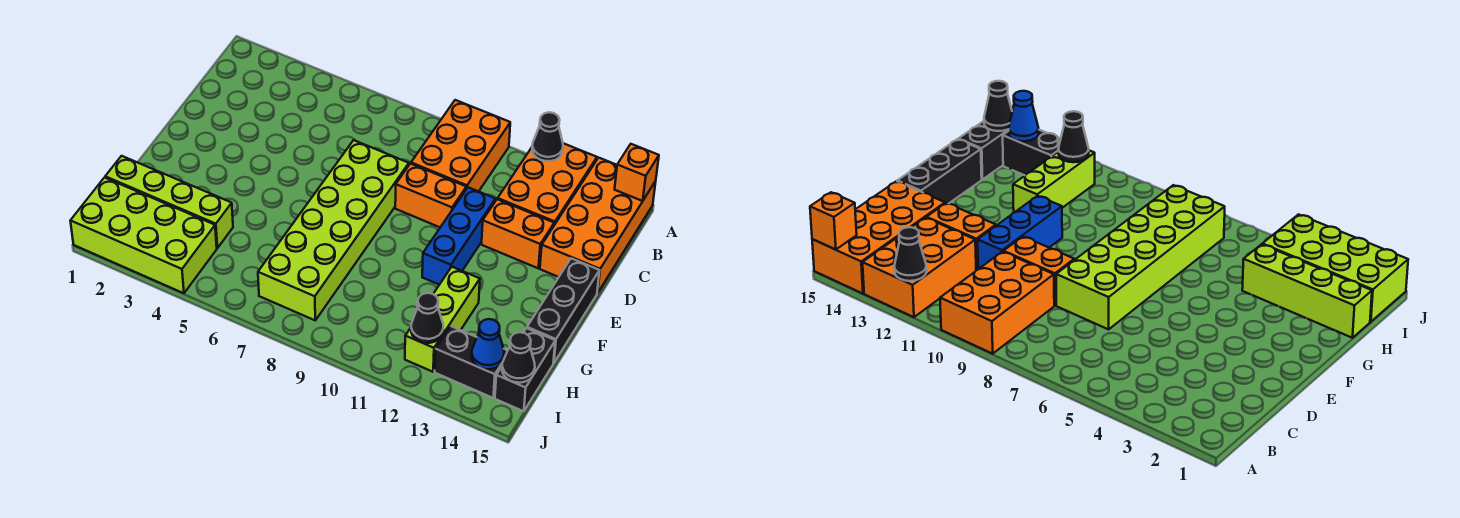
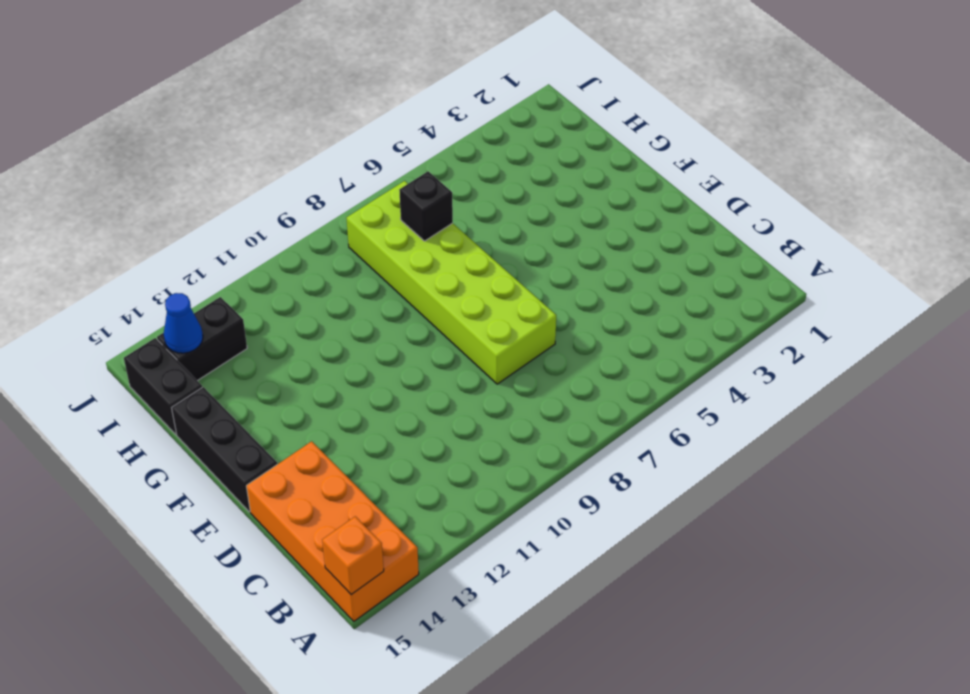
black 1x1 brick [399,171,453,241] -> none
none -> orange 2x3 brick [411,100,510,192]
none -> orange 2x3 brick [498,143,597,225]
none -> orange 1x2 brick [395,164,466,227]

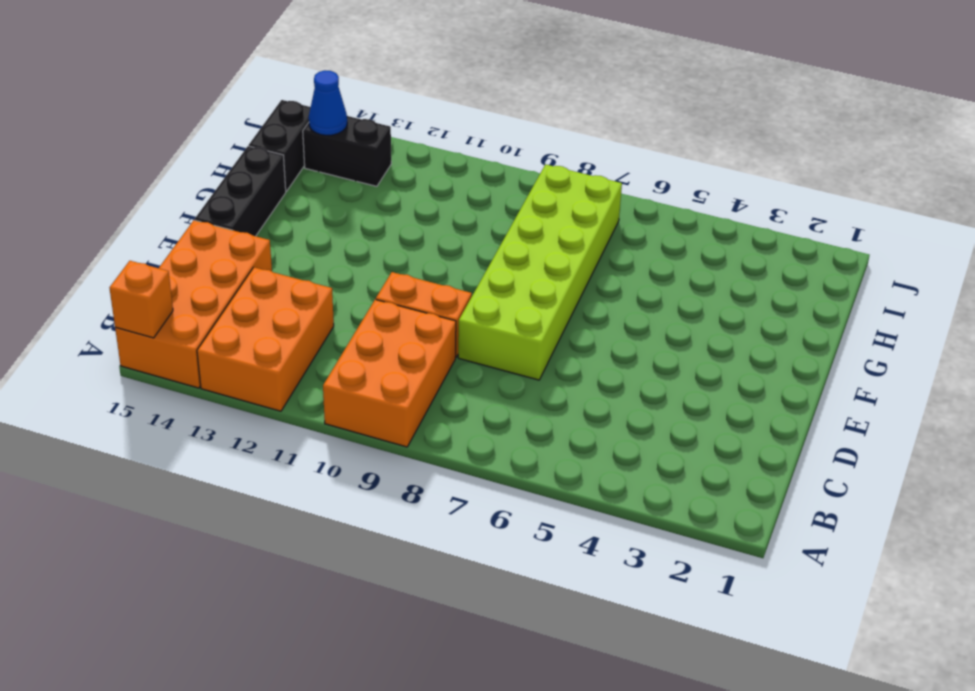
none -> blue 1x3 brick [422,187,495,285]
none -> orange 1x2 brick [482,199,554,268]
none -> lime 1x3 brick [405,267,480,372]

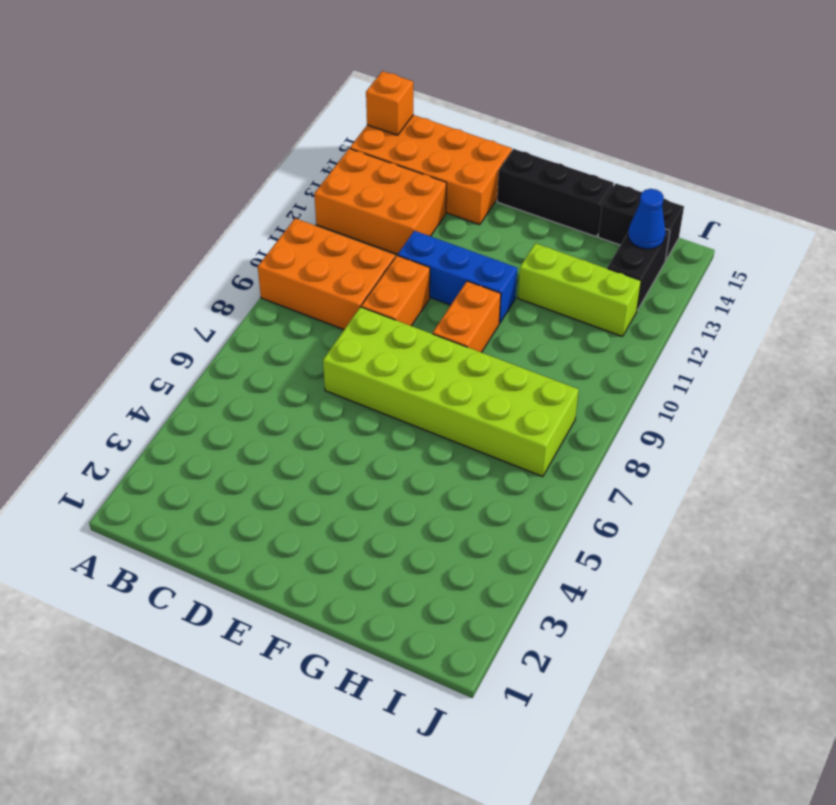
orange 1x2 brick [433,281,501,352] -> orange 1x2 brick moved to [482,199,554,268]
none -> lime 1x4 brick [105,156,233,248]
none -> lime 2x4 brick [71,178,217,293]
none -> black 1x1 cone [532,112,563,161]

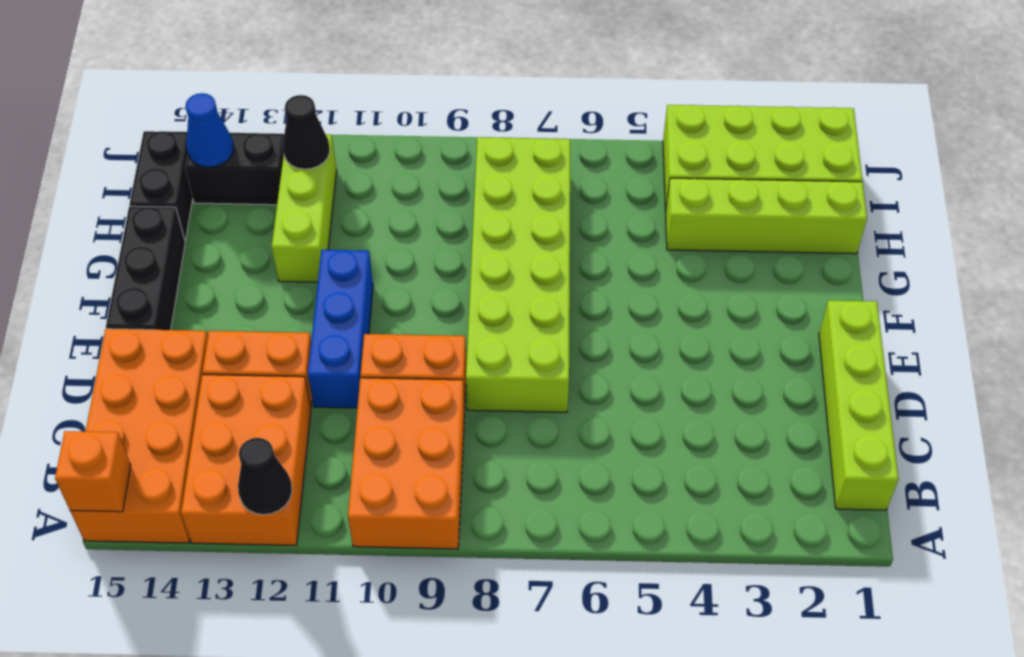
lime 1x4 brick [819,301,898,510] -> none
none -> black 1x1 cone [502,332,535,383]

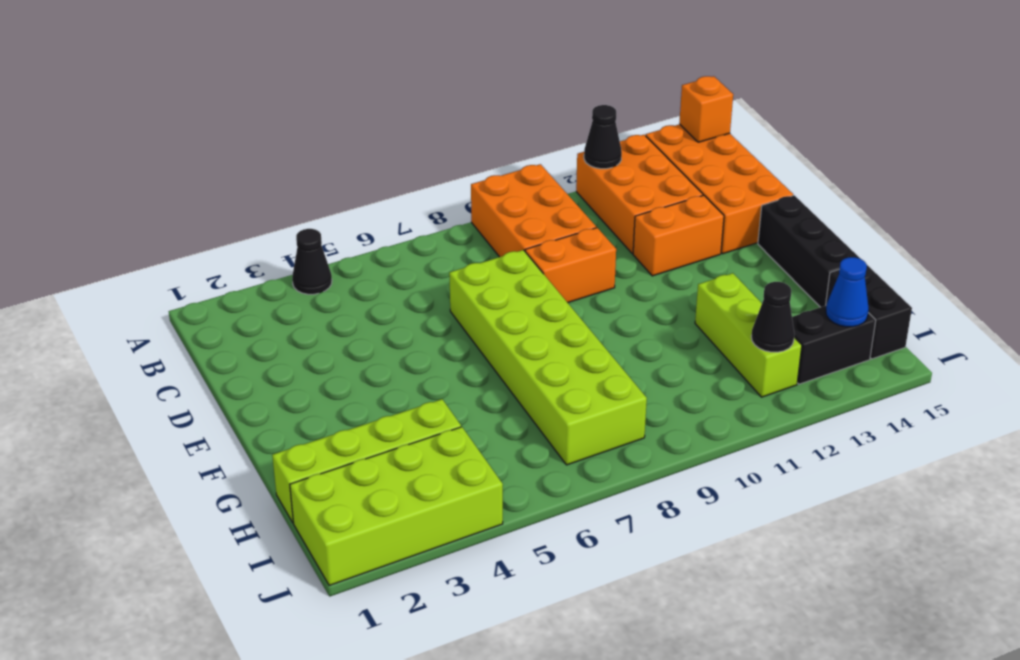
black 1x1 cone [292,229,332,294] -> black 1x1 cone moved to [502,332,535,383]
none -> blue 1x3 brick [422,187,495,285]

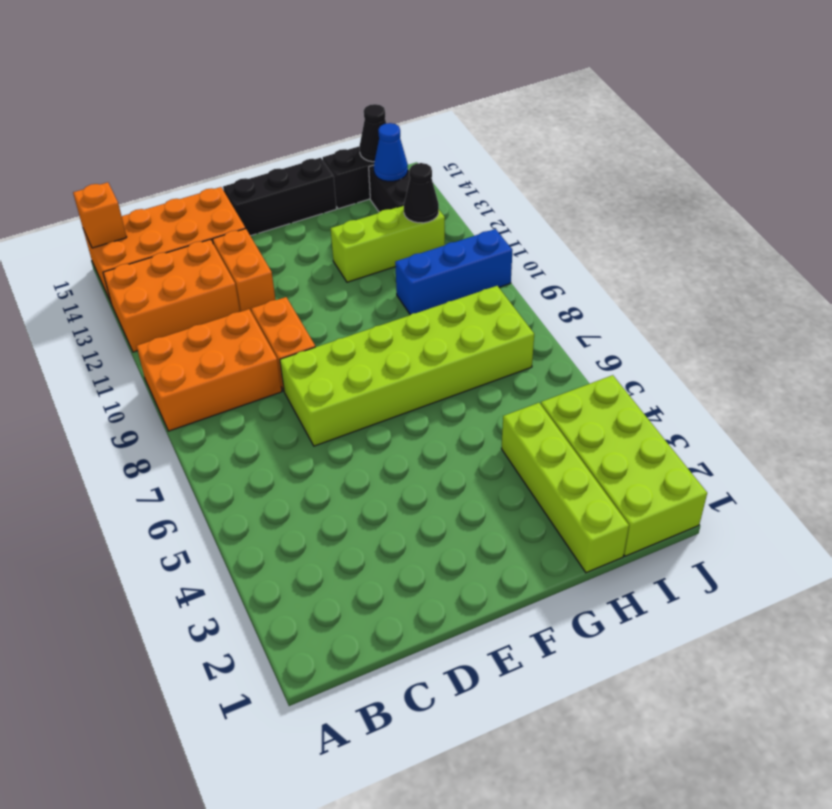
blue 1x3 brick [395,229,512,315] -> blue 1x3 brick moved to [422,187,495,285]
none -> black 1x1 cone [532,112,563,161]

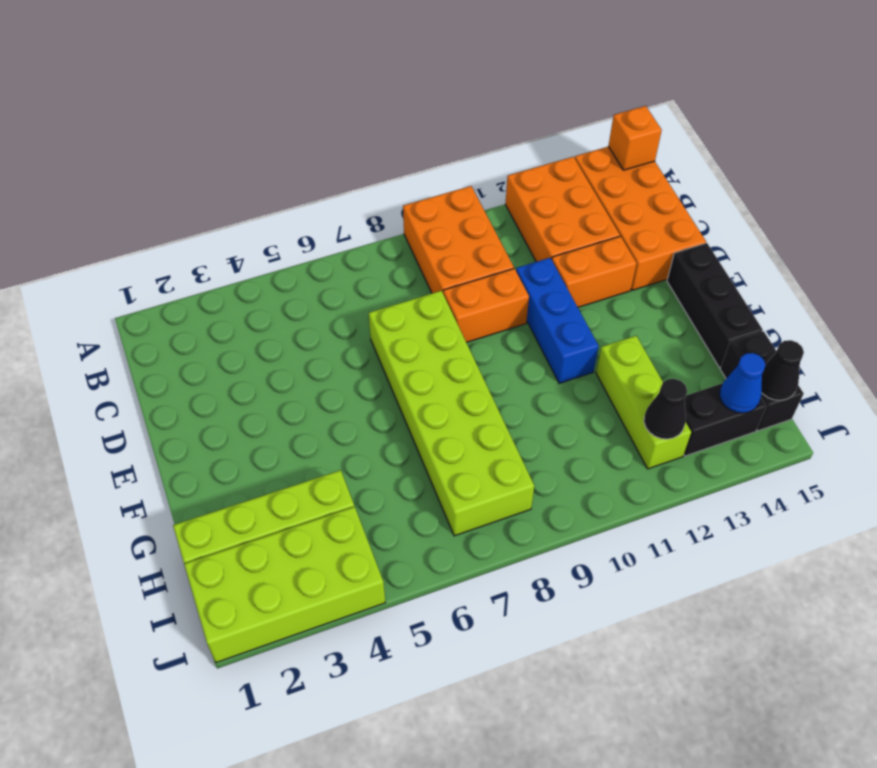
none -> black 1x1 cone [532,112,563,161]

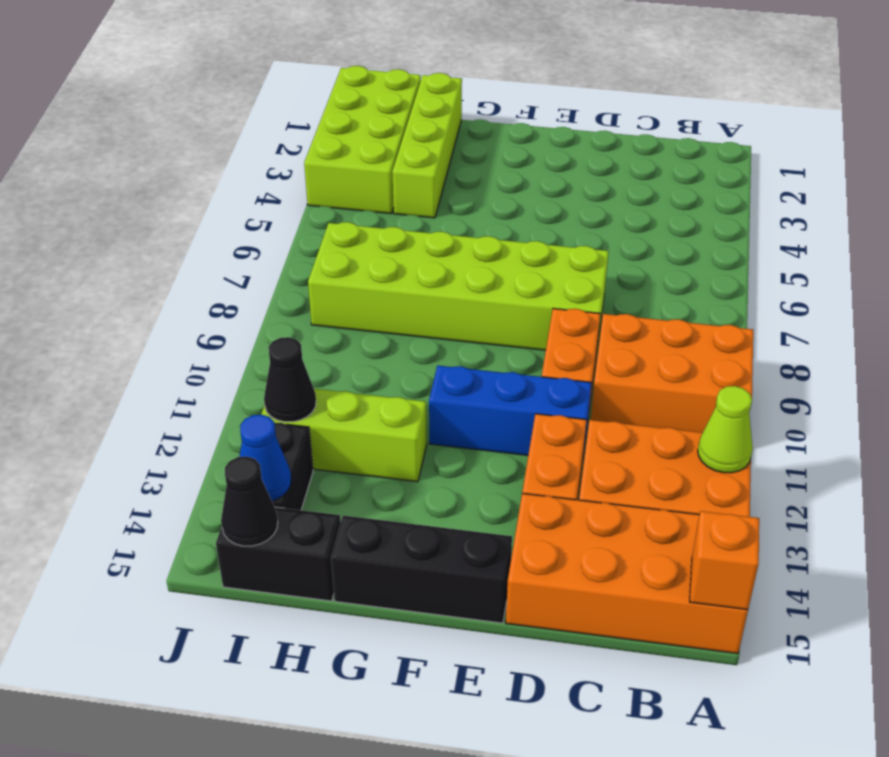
lime 1x1 cone [698,386,753,473] -> black 1x1 cone [532,112,563,161]

